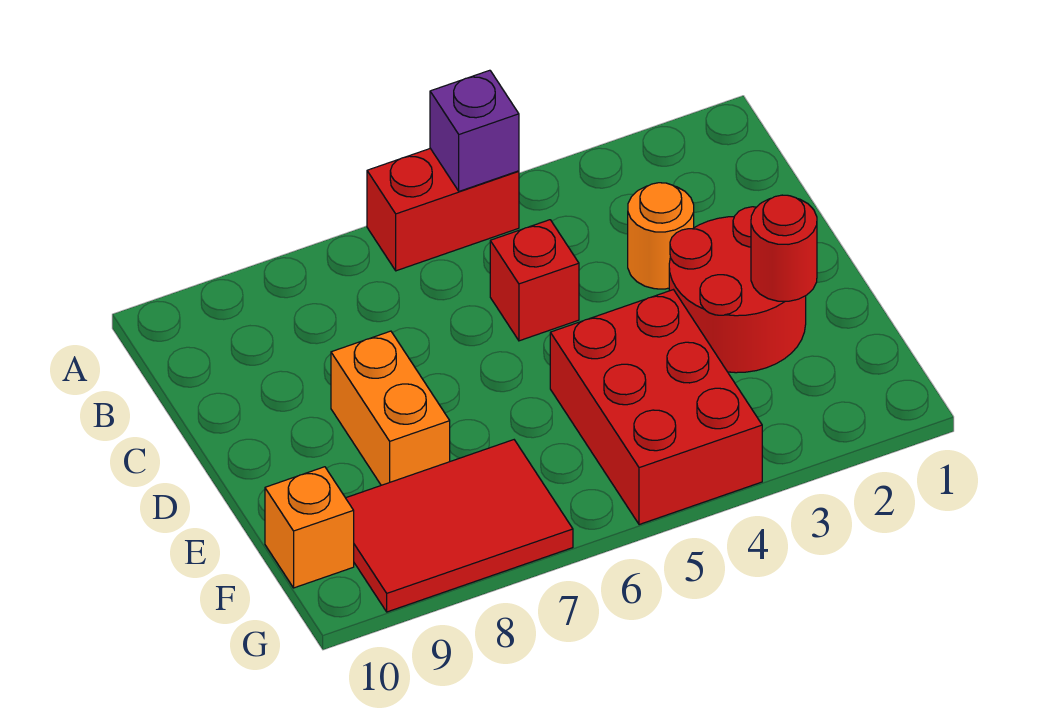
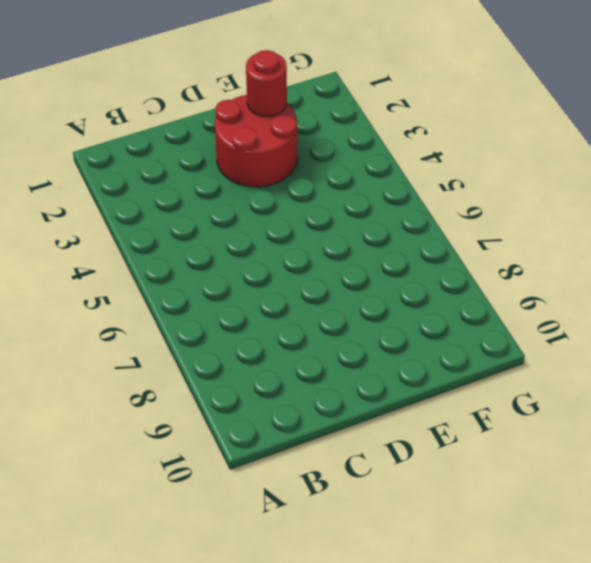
none -> red 1x2 brick [367,148,519,271]
none -> orange 1x1 round brick [628,183,694,289]

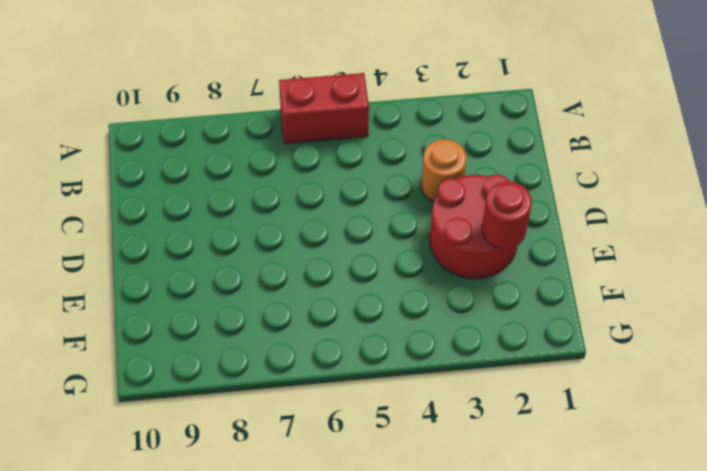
none -> red 1x1 brick [490,220,579,341]
none -> orange 1x2 brick [331,331,450,485]

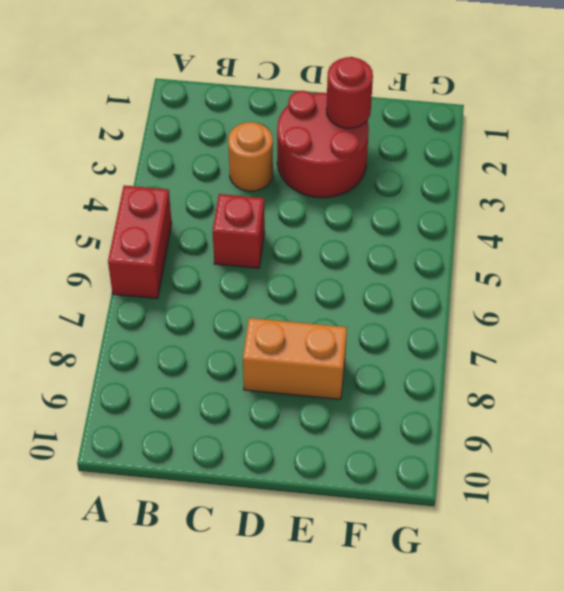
none -> red 2x3 brick [550,290,762,525]
none -> red 2x3 tile [346,440,573,612]

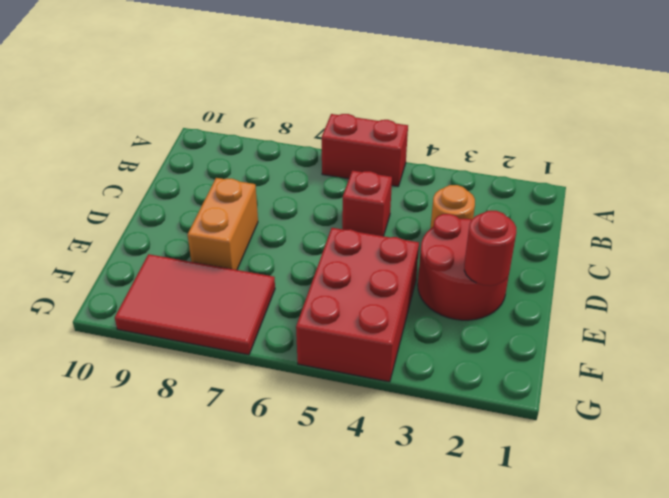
none -> orange 1x1 brick [265,467,354,588]
none -> purple 1x1 brick [430,70,519,191]

